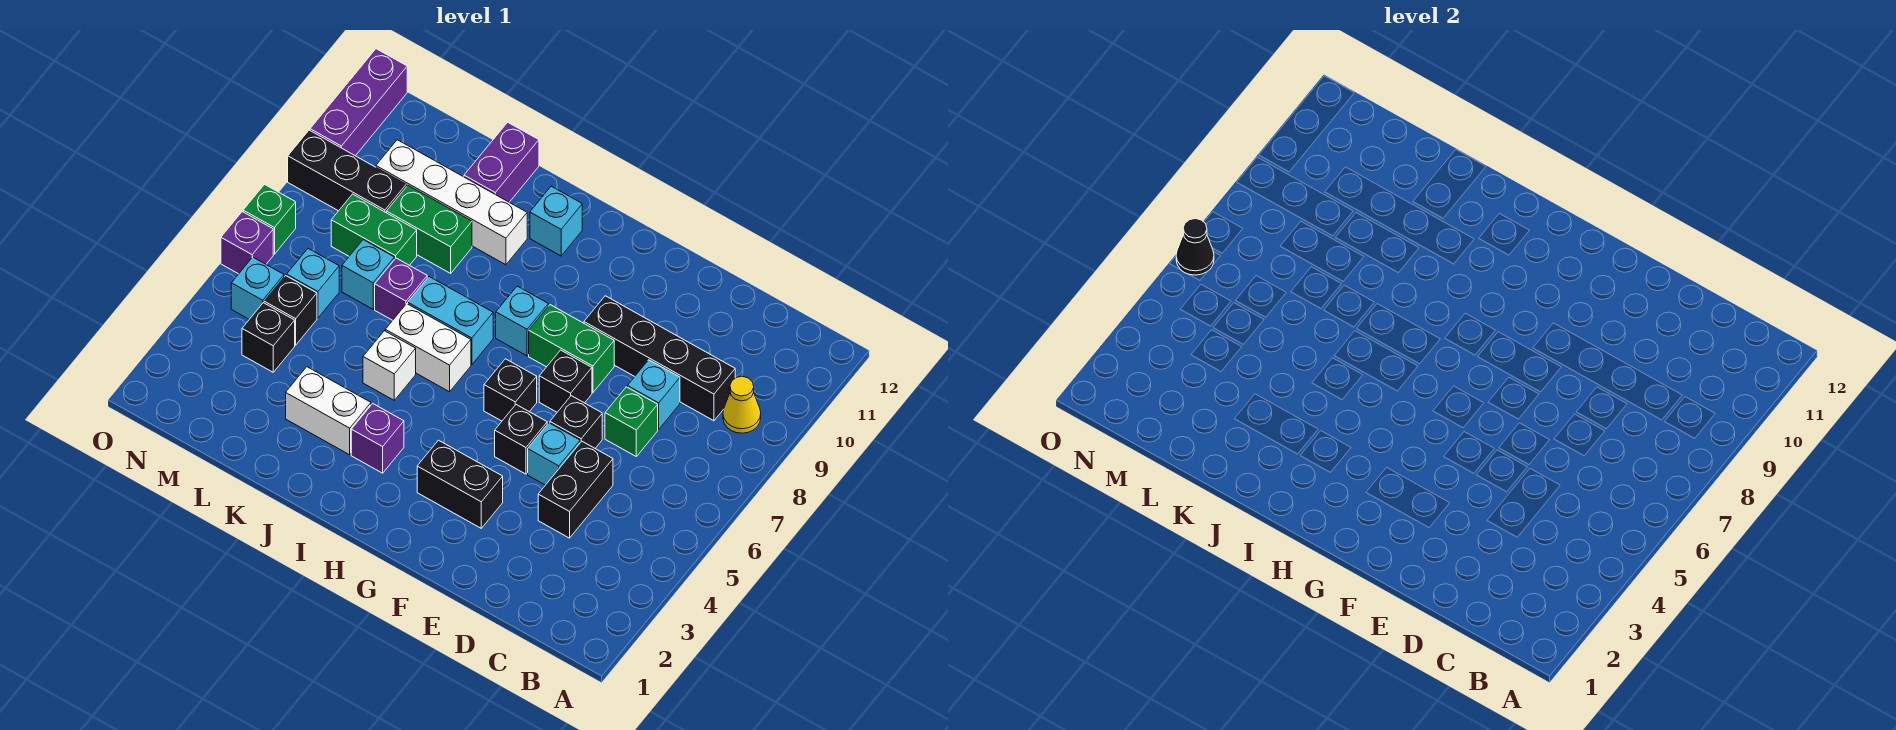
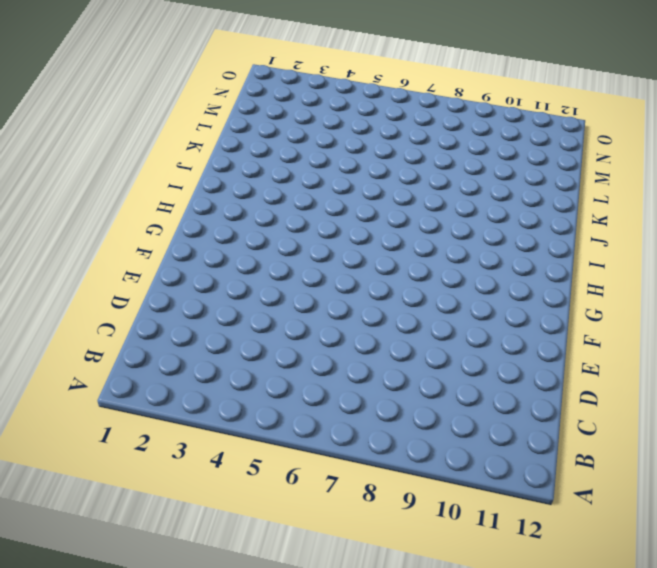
none -> yellow 1x1 cone [723,376,761,433]
none -> black 1x4 brick [584,296,735,421]
none -> black 1x2 brick [538,441,613,538]
none -> green 1x1 brick [605,387,658,456]

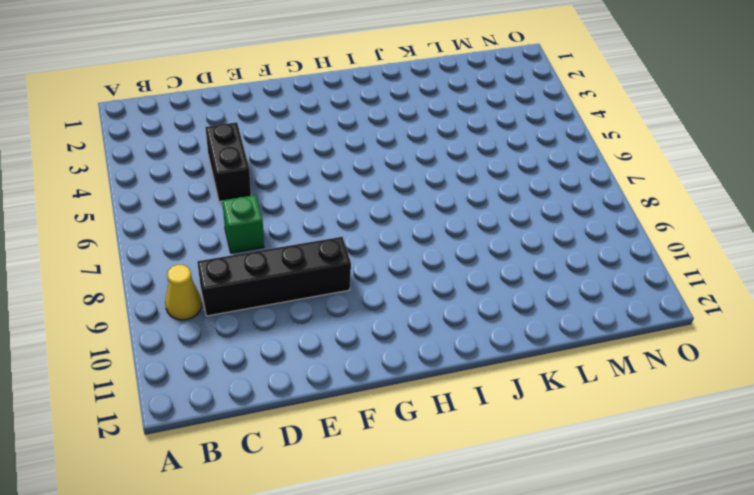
none -> cyan 1x1 brick [627,360,680,429]
none -> cyan 1x1 brick [528,423,580,485]
none -> black 1x1 brick [550,396,602,448]
none -> black 1x2 brick [417,440,503,528]

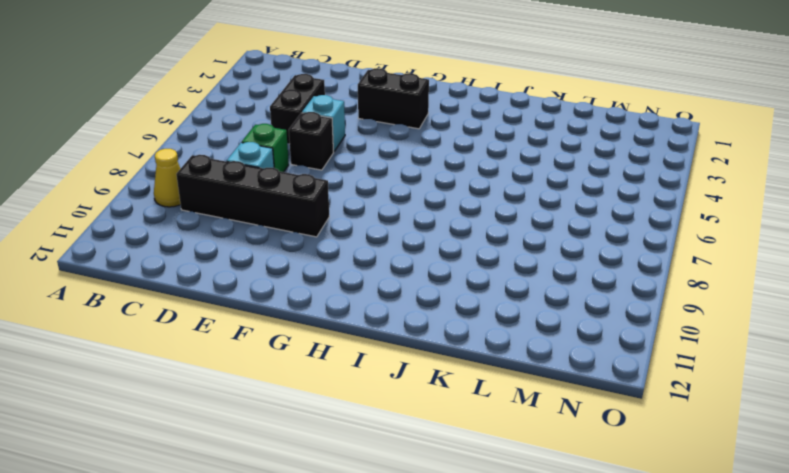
none -> black 1x1 brick [495,405,547,474]
none -> black 1x1 brick [539,350,592,412]
none -> green 1x2 brick [529,305,614,393]
none -> black 1x1 brick [484,359,537,421]

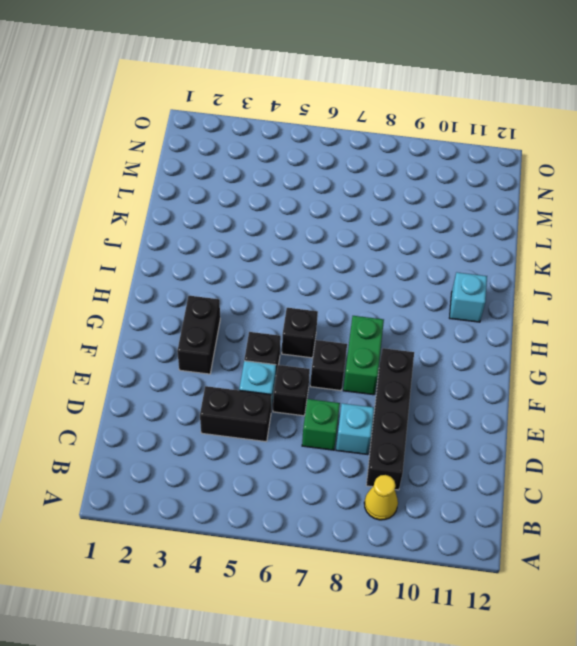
none -> cyan 1x1 brick [496,286,548,356]
none -> purple 1x1 brick [351,404,404,473]
none -> white 1x2 brick [385,304,471,392]
none -> cyan 1x2 brick [408,277,493,365]

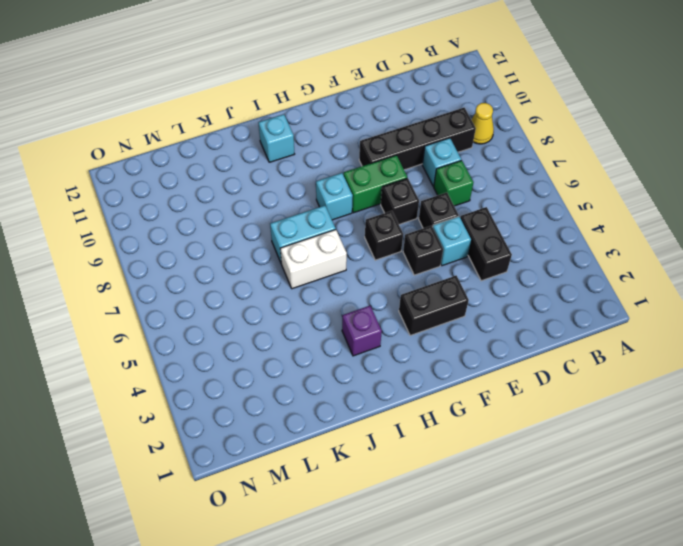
none -> white 1x2 brick [286,367,371,455]
none -> white 1x1 brick [363,331,416,400]
none -> white 1x4 brick [376,140,527,265]
none -> purple 1x1 brick [375,258,427,320]

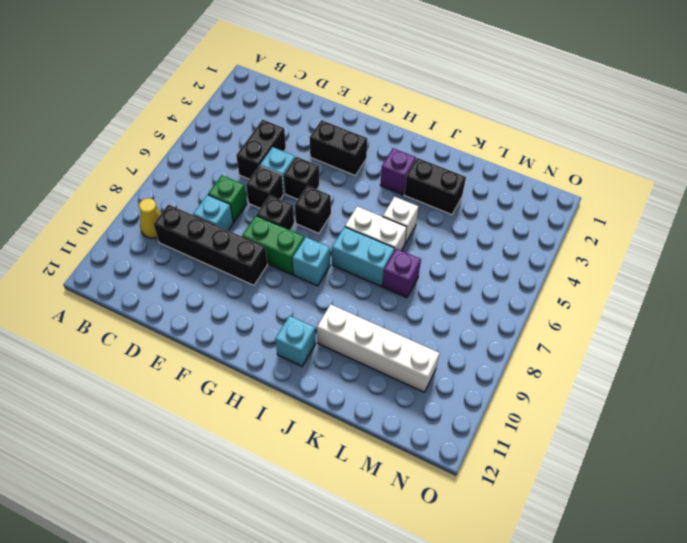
black 1x2 brick [404,158,466,215] -> white 1x2 brick [286,367,371,455]
none -> green 1x2 brick [387,186,472,273]
none -> purple 1x2 brick [464,122,539,202]
none -> cyan 1x1 brick [342,240,394,309]
none -> green 1x2 brick [331,194,417,265]

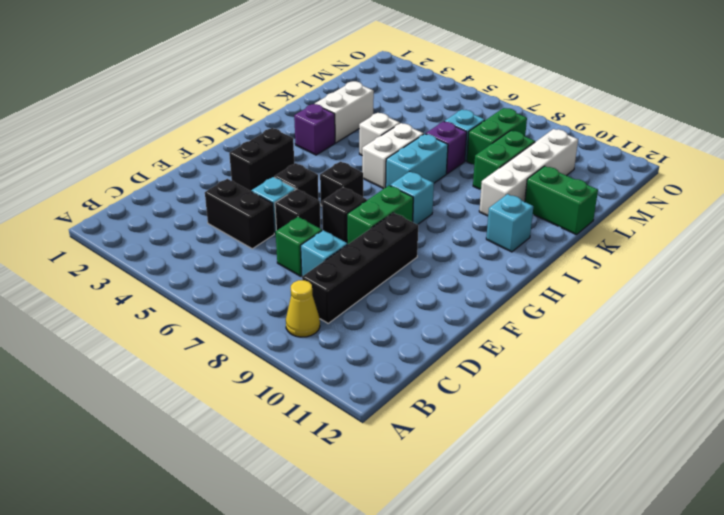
green 1x2 brick [525,166,598,235] -> purple 1x2 brick [464,122,539,202]
none -> black 1x1 brick [242,303,295,372]
none -> black 1x1 brick [264,276,317,345]
none -> cyan 1x1 brick [287,249,339,318]
none -> black 1x3 brick [288,130,406,213]

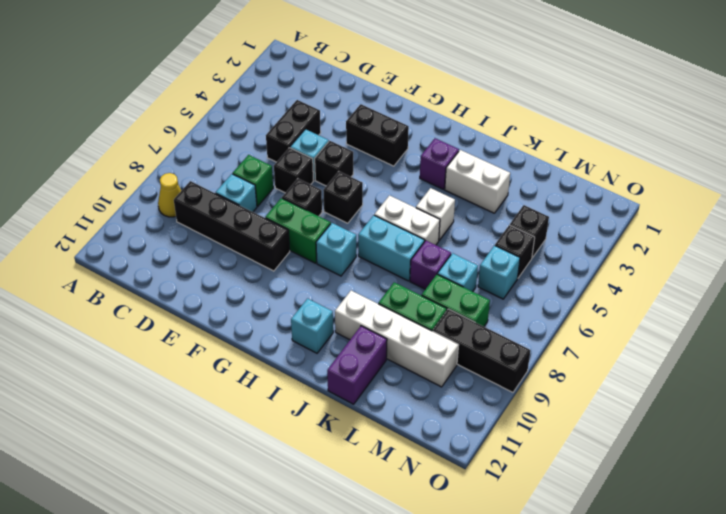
none -> cyan 1x1 brick [231,257,284,319]
none -> purple 1x1 brick [221,212,273,274]
none -> green 1x1 brick [243,185,296,254]
none -> purple 1x3 brick [310,49,407,156]

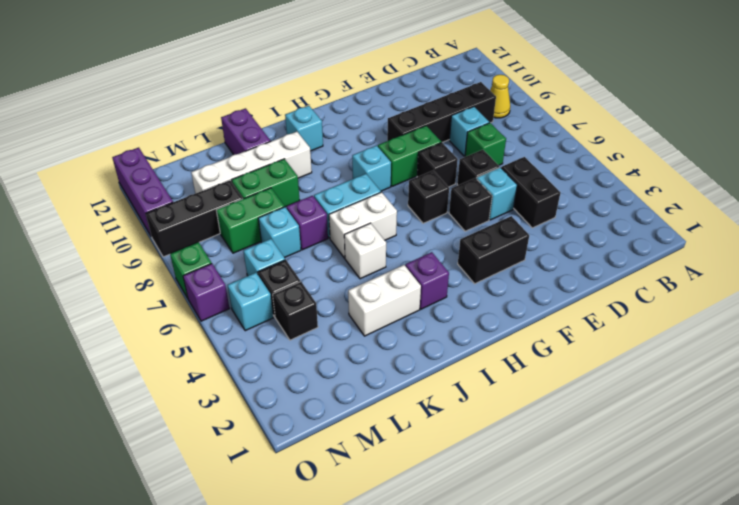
none -> black 1x1 cone [1176,219,1214,275]

